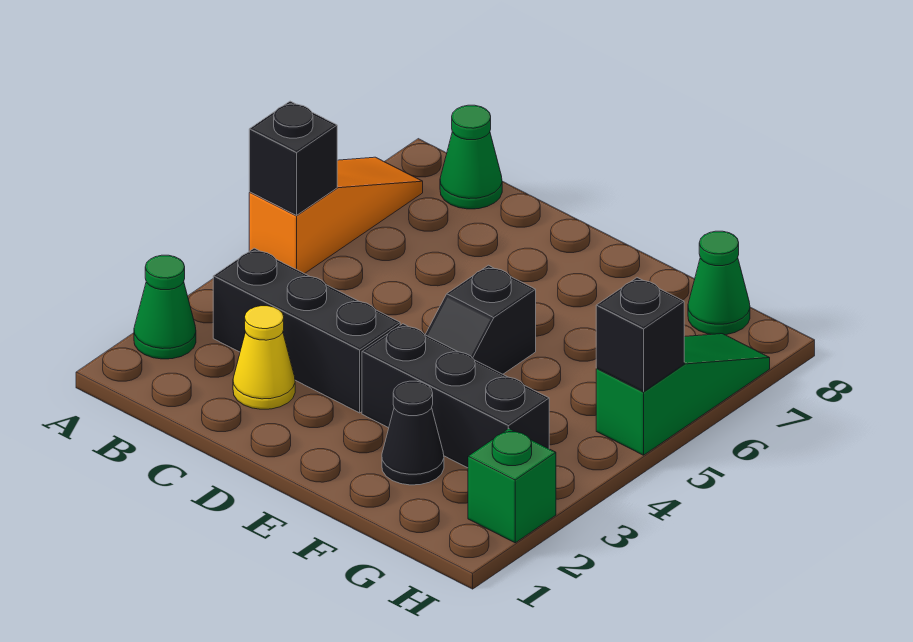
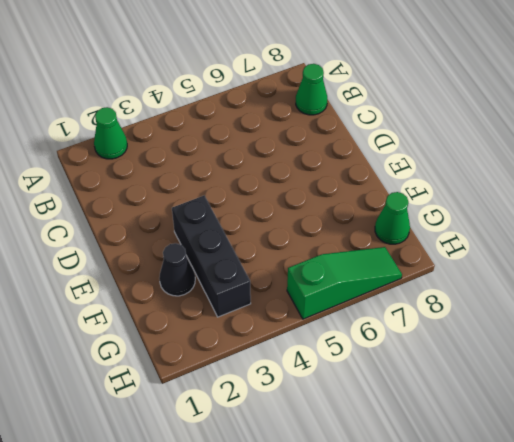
none -> orange 1x3 slope [249,157,423,274]
none -> black 1x3 brick [213,248,400,413]
none -> yellow 1x1 cone [233,306,295,409]

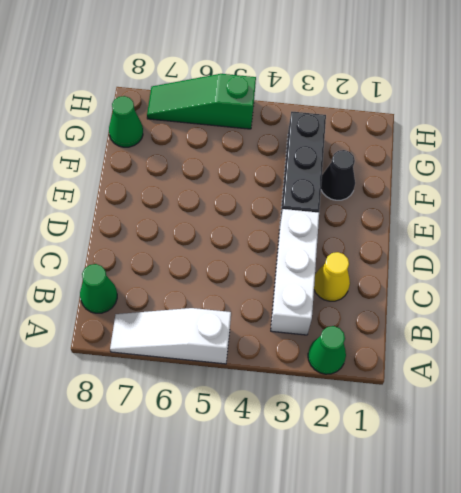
white 1x3 slope [110,308,231,364] -> orange 1x3 slope [249,157,423,274]
white 1x3 brick [271,209,319,335] -> black 1x3 brick [213,248,400,413]
none -> black 1x2 slope [425,265,536,374]
none -> green 1x1 brick [468,428,556,543]
none -> black 1x1 brick [249,101,337,215]

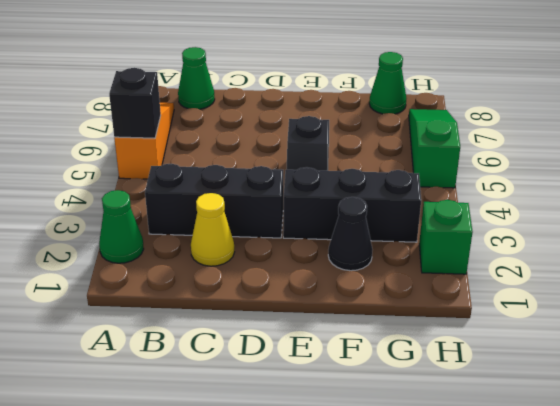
none -> black 1x1 brick [596,278,684,392]

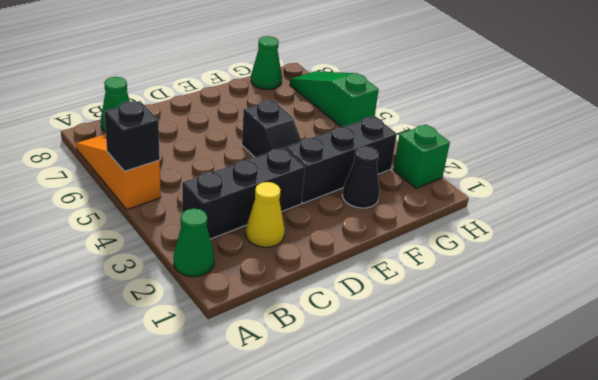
none -> black 1x1 brick [596,278,684,392]

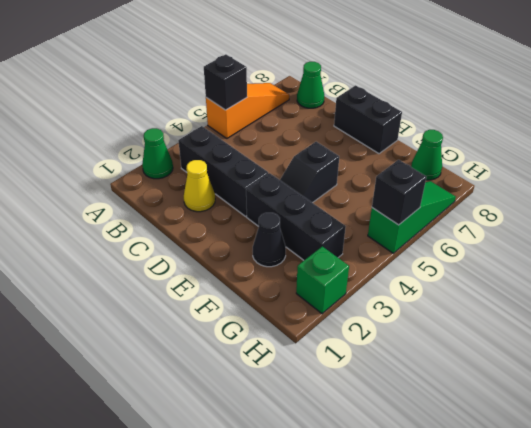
black 1x2 brick [334,85,402,154] -> none

